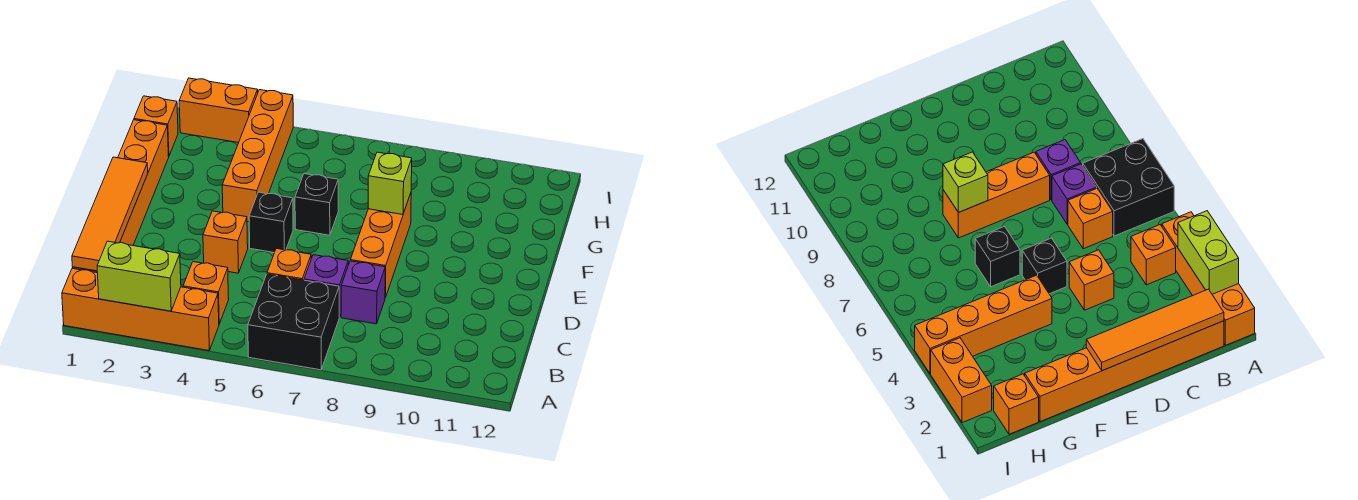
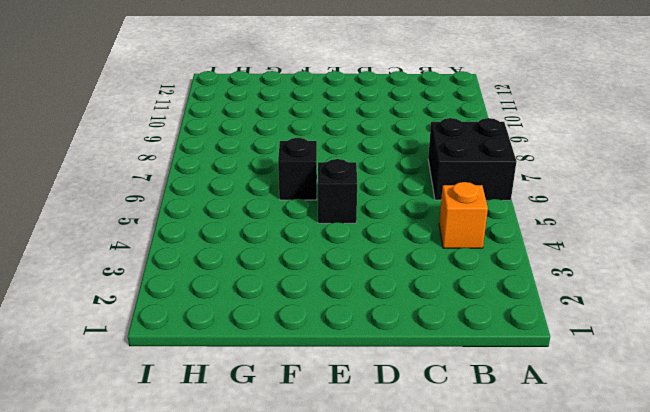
none -> orange 1x4 brick [62,268,219,351]
none -> orange 1x6 brick [72,120,169,273]
none -> orange 1x1 brick [267,249,311,280]

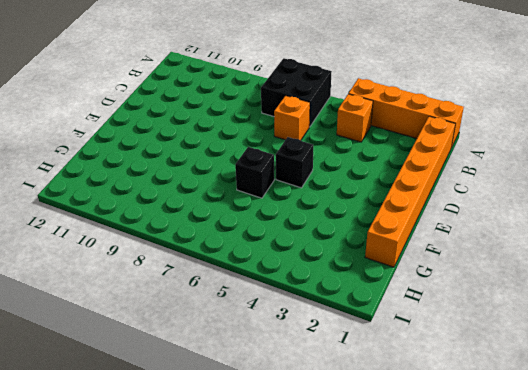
none -> purple 1x1 brick [304,255,348,317]
none -> purple 1x1 brick [341,261,385,324]
none -> orange 1x1 brick [203,211,248,273]

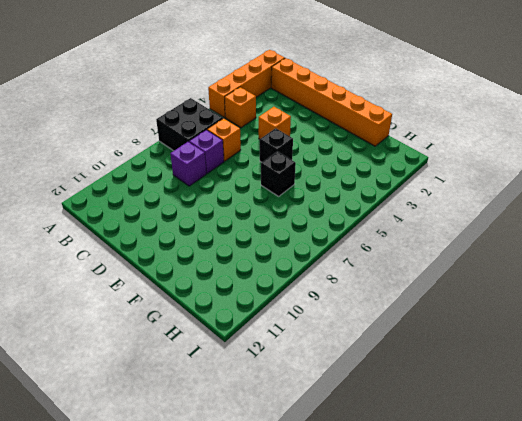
none -> orange 1x3 brick [350,193,411,298]
none -> orange 1x4 brick [222,90,293,222]
none -> orange 1x1 brick [134,96,178,157]

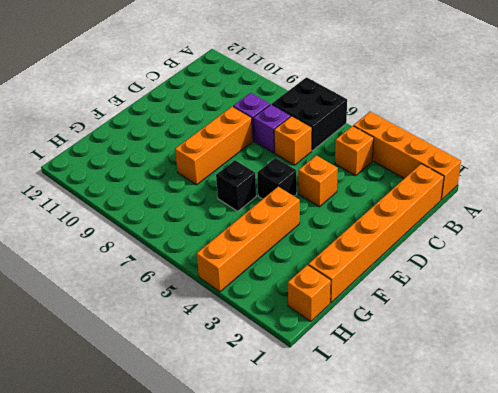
none -> orange 1x2 brick [179,78,258,143]
none -> lime 1x2 brick [97,241,181,311]
none -> orange 1x4 tile [72,157,148,271]

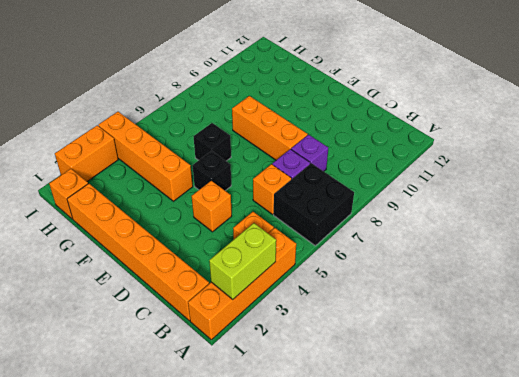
none -> orange 1x4 tile [72,157,148,271]
none -> lime 1x1 brick [368,152,412,215]

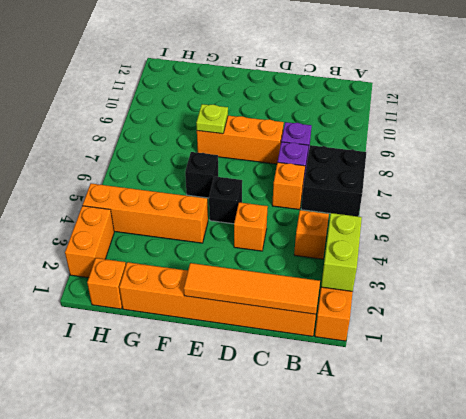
lime 1x1 plate [196,104,228,134] -> lime 1x1 brick [368,152,412,215]

